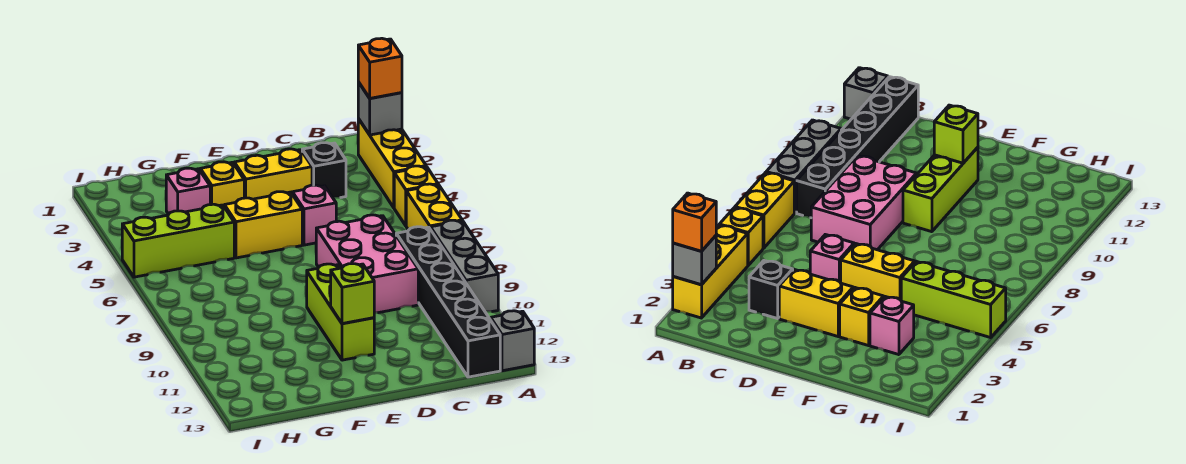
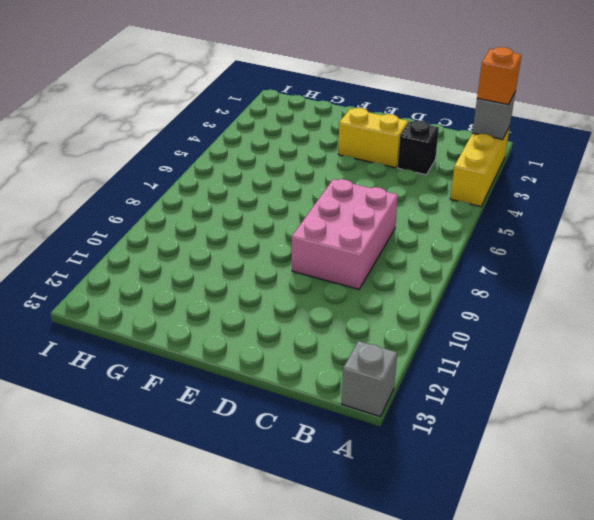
none -> yellow 1x1 brick [394,166,438,225]
none -> yellow 1x2 brick [406,184,462,230]
none -> grey 1x3 brick [430,220,498,312]

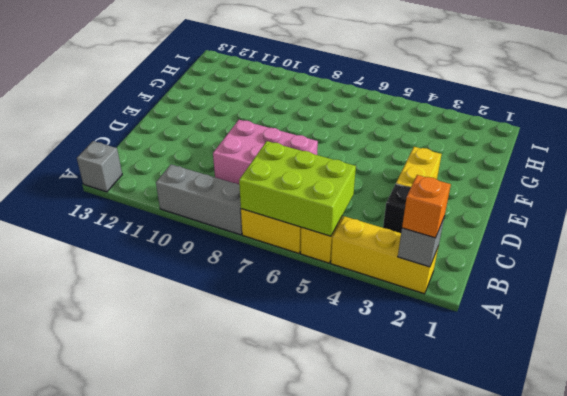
lime 2x3 brick [239,141,356,236] -> none
none -> black 1x6 brick [396,227,500,377]
none -> pink 1x1 brick [292,185,336,245]
none -> yellow 1x2 brick [224,192,302,258]

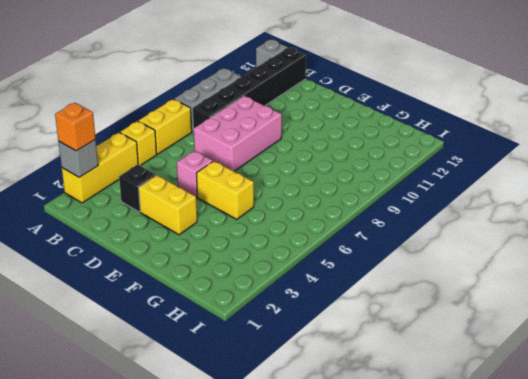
none -> lime 1x3 brick [307,264,374,360]
none -> yellow 1x1 brick [200,162,244,206]
none -> pink 1x1 brick [166,168,210,214]

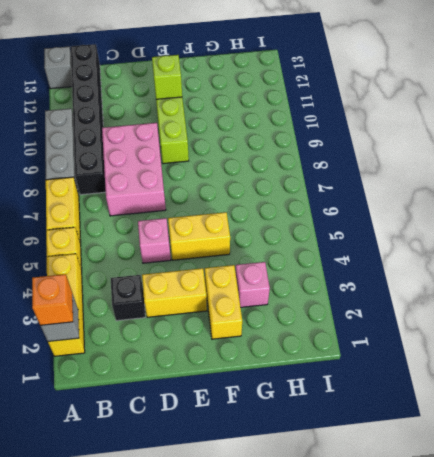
yellow 1x2 brick [205,265,242,339] -> yellow 1x1 brick [200,162,244,206]
none -> lime 1x3 brick [122,204,234,277]

